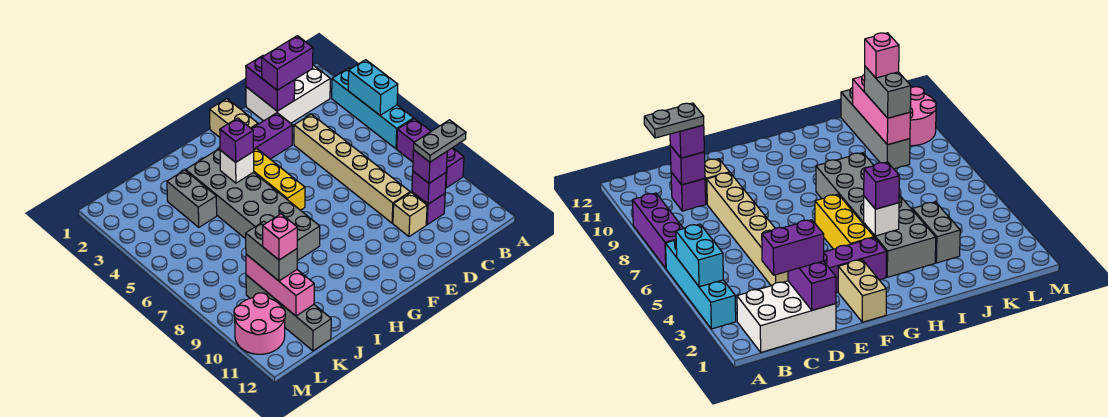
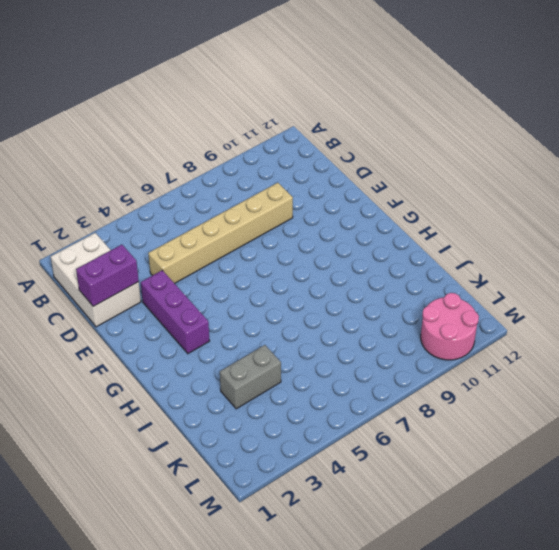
none -> cyan 1x4 brick [332,68,414,149]
none -> purple 1x3 brick [397,119,464,188]
none -> purple 1x1 brick [412,192,445,225]

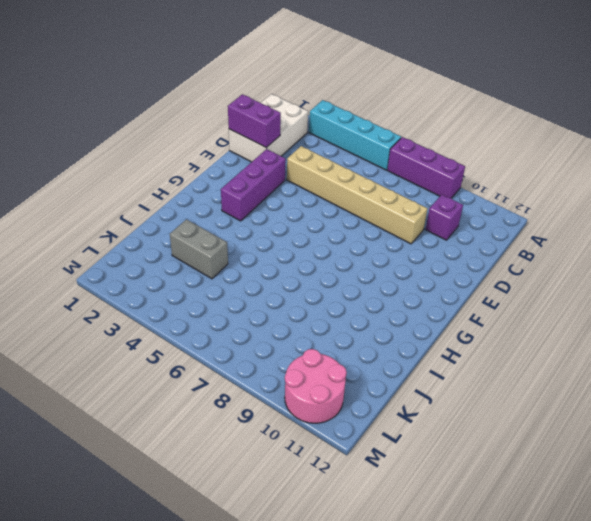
none -> tan 1x1 brick [393,193,427,237]
none -> tan 1x2 brick [209,99,258,137]
none -> yellow 1x3 brick [253,148,305,210]

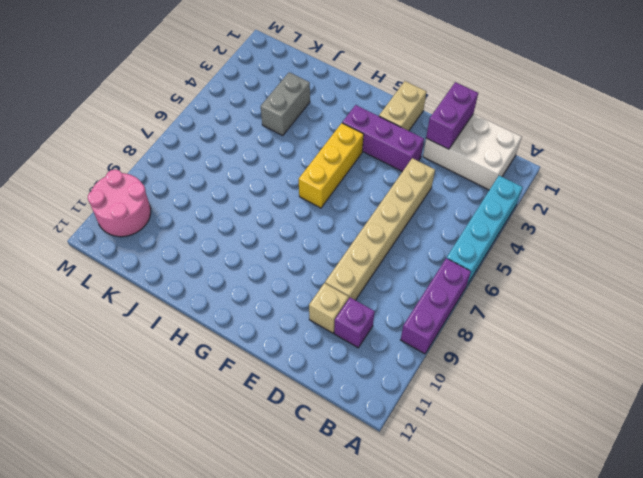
none -> grey 2x6 brick [186,148,320,261]
none -> grey 1x4 brick [246,275,331,351]
none -> cyan 1x2 brick [348,60,398,115]

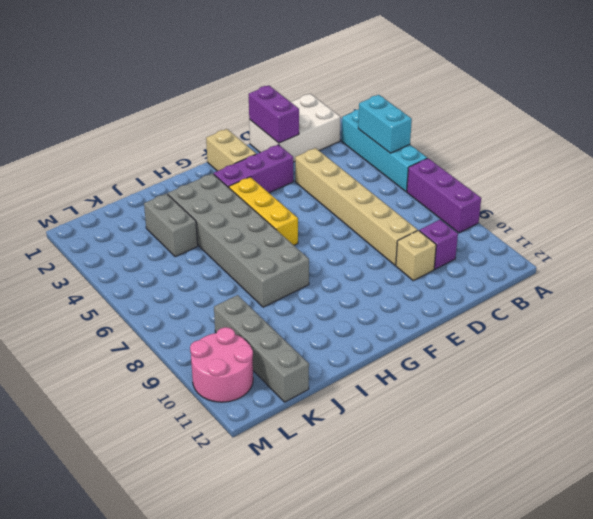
none -> purple 1x1 brick [412,171,446,204]
none -> white 1x1 brick [220,150,254,183]
none -> pink 1x3 brick [246,254,314,316]

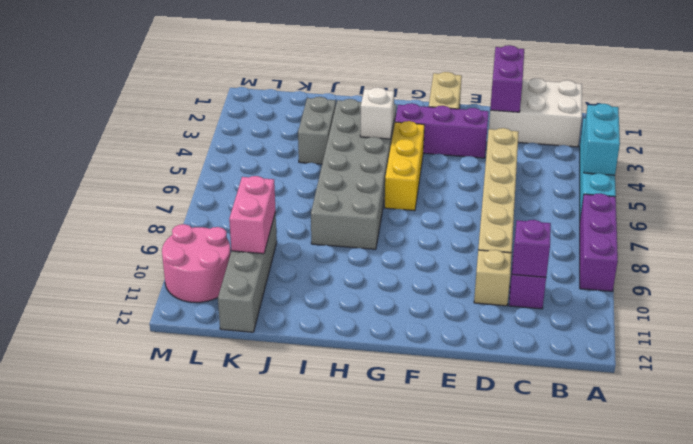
pink 1x2 brick [229,176,275,254] -> pink 1x3 brick [246,254,314,316]
none -> purple 1x2 brick [262,36,313,90]
none -> purple 1x1 brick [413,150,447,183]
none -> purple 1x1 brick [220,118,254,162]

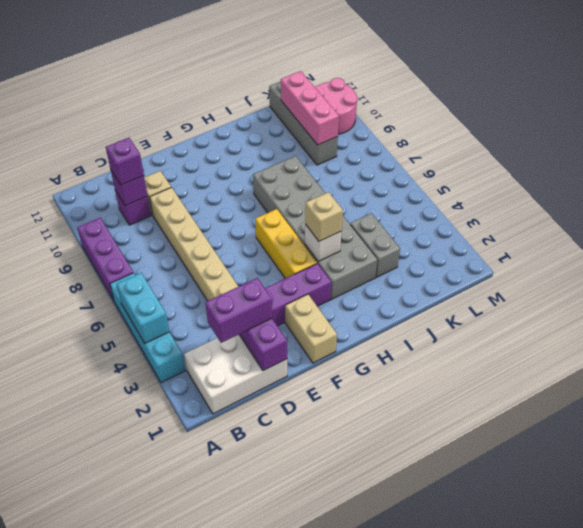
tan 1x1 brick [305,192,343,241] -> purple 1x1 brick [220,118,254,162]
none -> grey 1x2 brick [246,221,297,281]
none -> grey 1x2 plate [414,120,466,162]
none -> pink 1x1 brick [263,214,297,260]

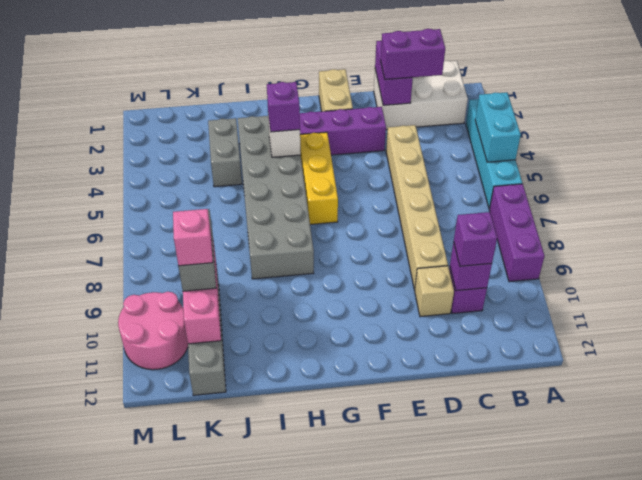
none -> grey 1x2 plate [414,120,466,162]

